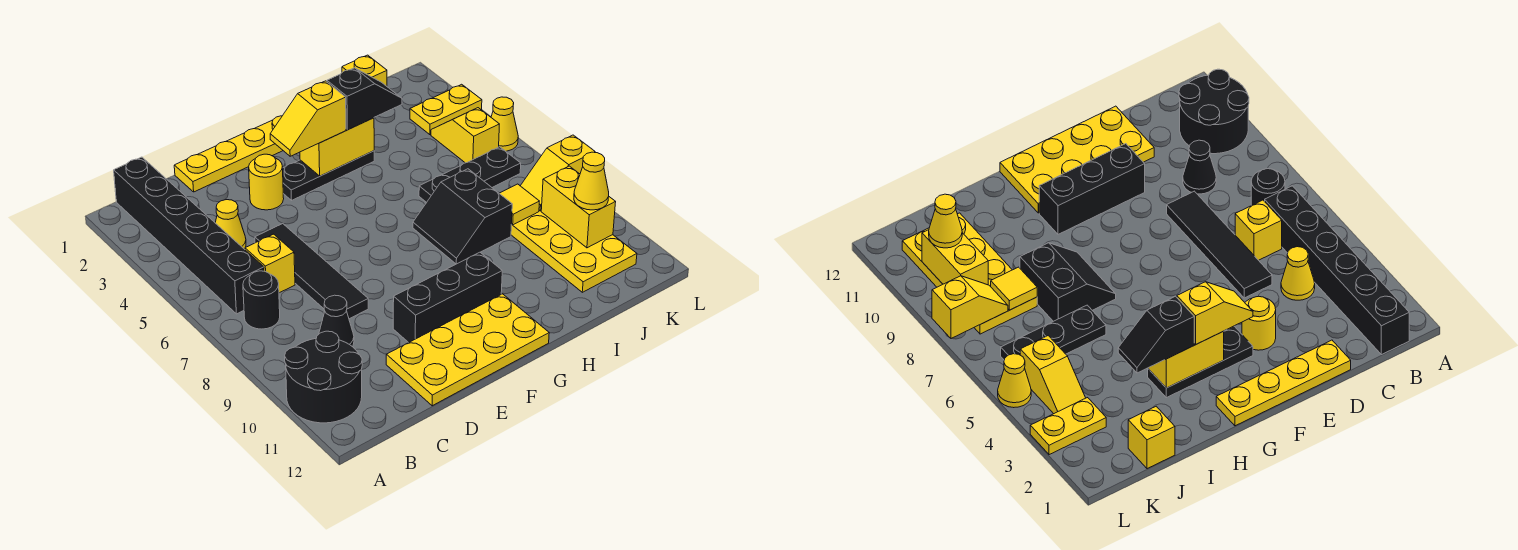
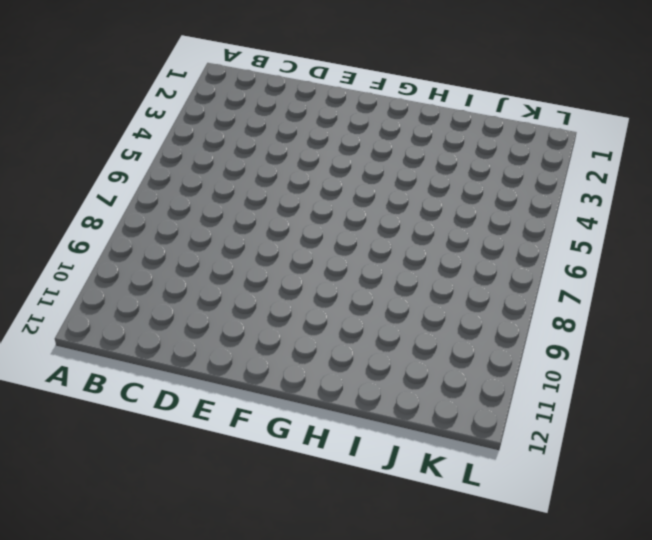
none -> black 2x2 round brick [285,331,362,423]
none -> black 1x6 brick [114,157,264,314]
none -> black 1x1 round brick [243,271,280,329]

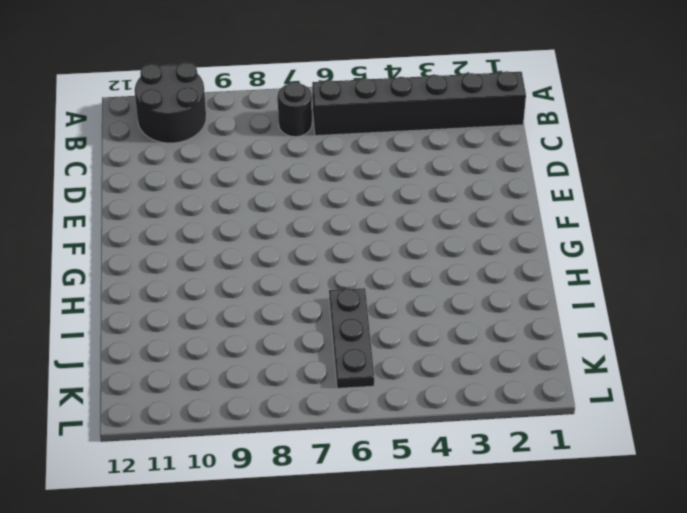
none -> yellow 1x1 cone [215,200,246,249]
none -> yellow 1x1 brick [245,234,295,293]
none -> black 1x1 cone [319,295,354,346]

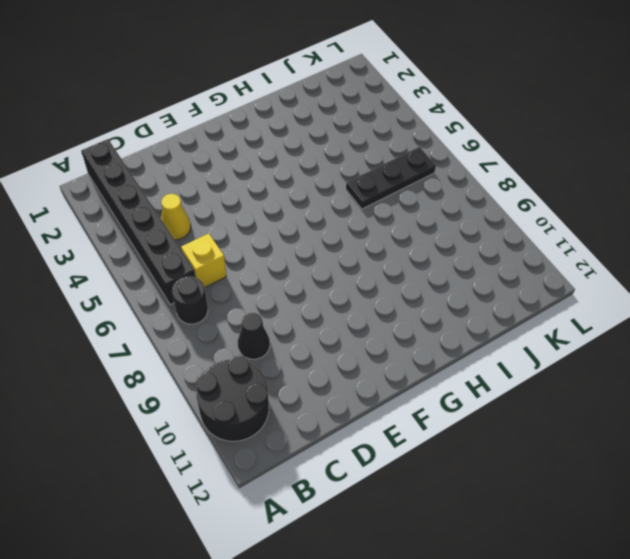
none -> yellow 1x4 plate [174,116,283,192]
none -> black 1x4 tile [255,224,368,319]
none -> yellow 2x4 plate [386,294,549,406]

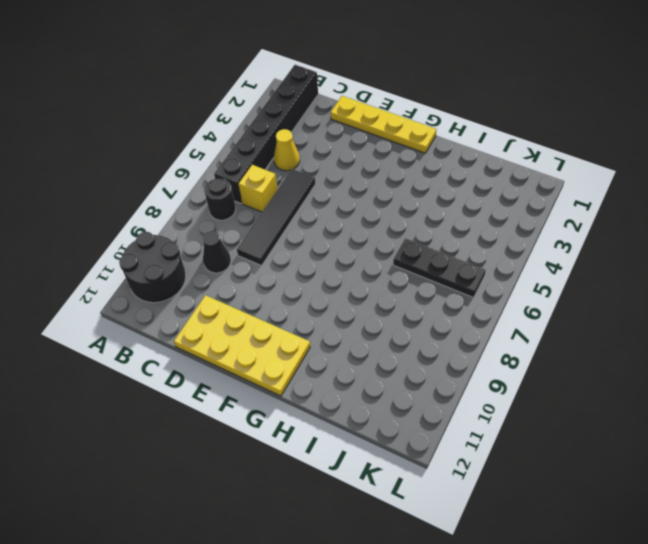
none -> yellow 1x1 round brick [249,154,284,210]
none -> black 1x3 brick [393,252,502,343]
none -> black 1x3 plate [283,151,374,200]

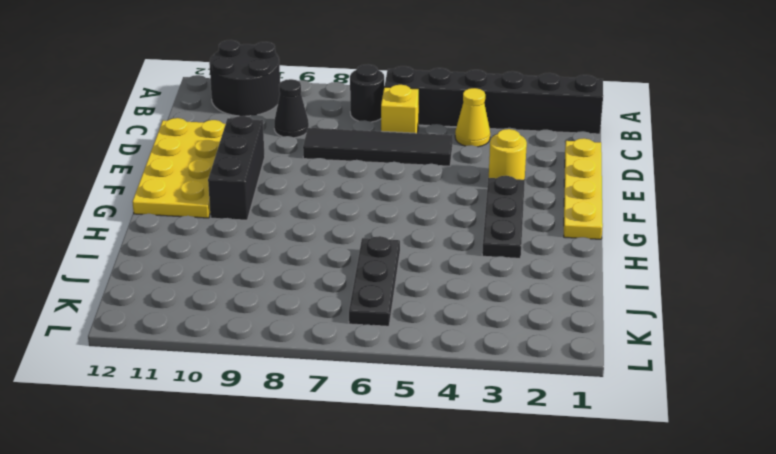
none -> black 2x2 slope [413,169,512,264]
none -> yellow 1x1 brick [342,55,387,86]
none -> yellow 2x4 plate [511,210,637,292]

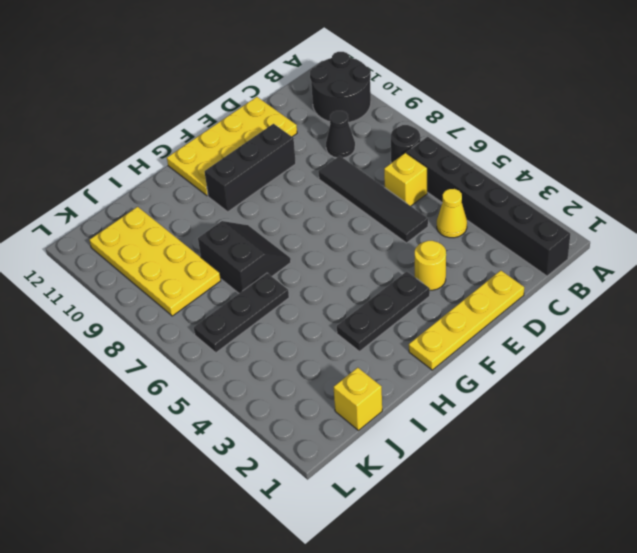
none -> yellow 1x2 plate [410,84,482,135]
none -> yellow 1x2 slope [431,108,499,163]
none -> yellow 1x1 cone [491,97,518,151]

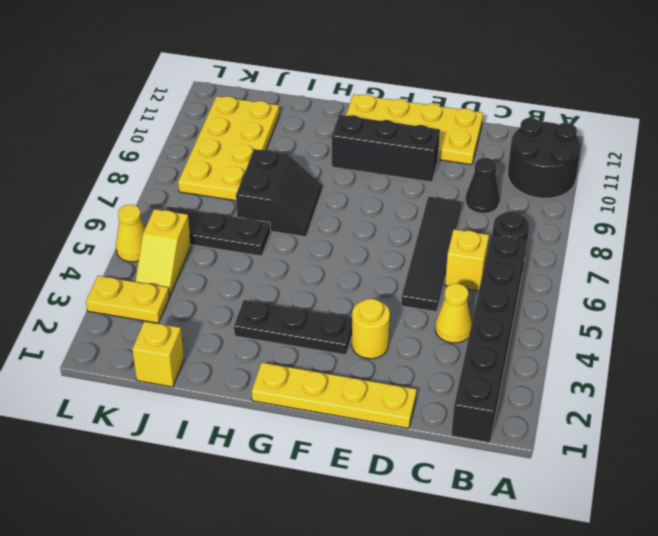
none -> yellow 1x2 brick [300,118,374,176]
none -> yellow 1x1 tile [499,184,539,225]
none -> yellow 1x2 slope [521,135,595,211]

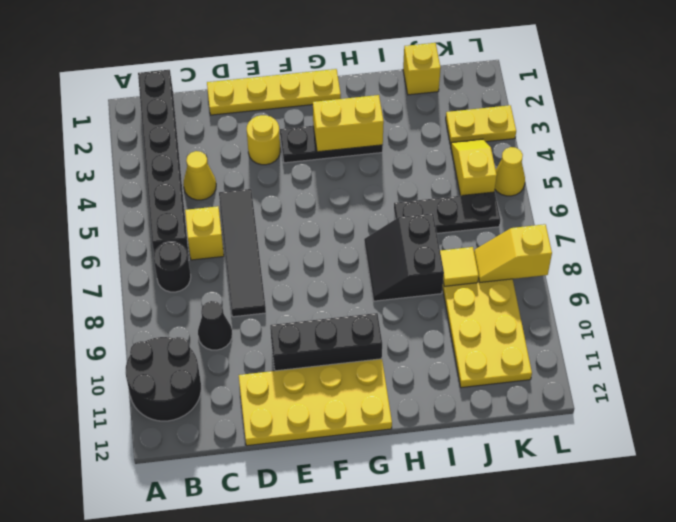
none -> yellow 1x2 brick [541,166,616,248]
none -> yellow 1x2 slope [270,81,346,156]
none -> black 1x2 slope [327,68,402,130]

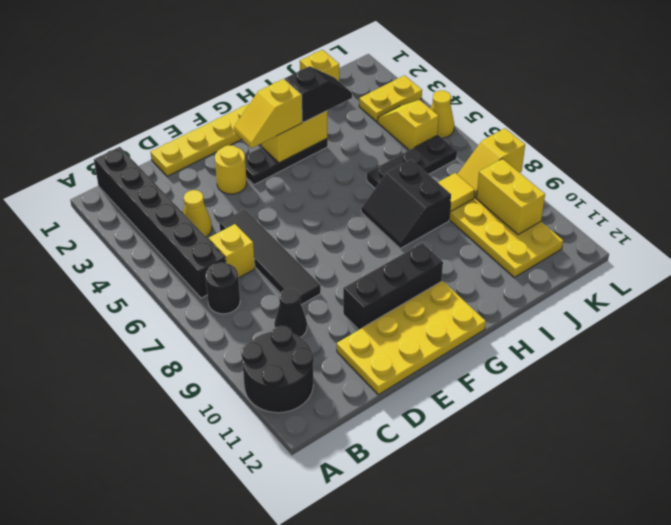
none -> yellow 1x1 cone [574,152,609,210]

